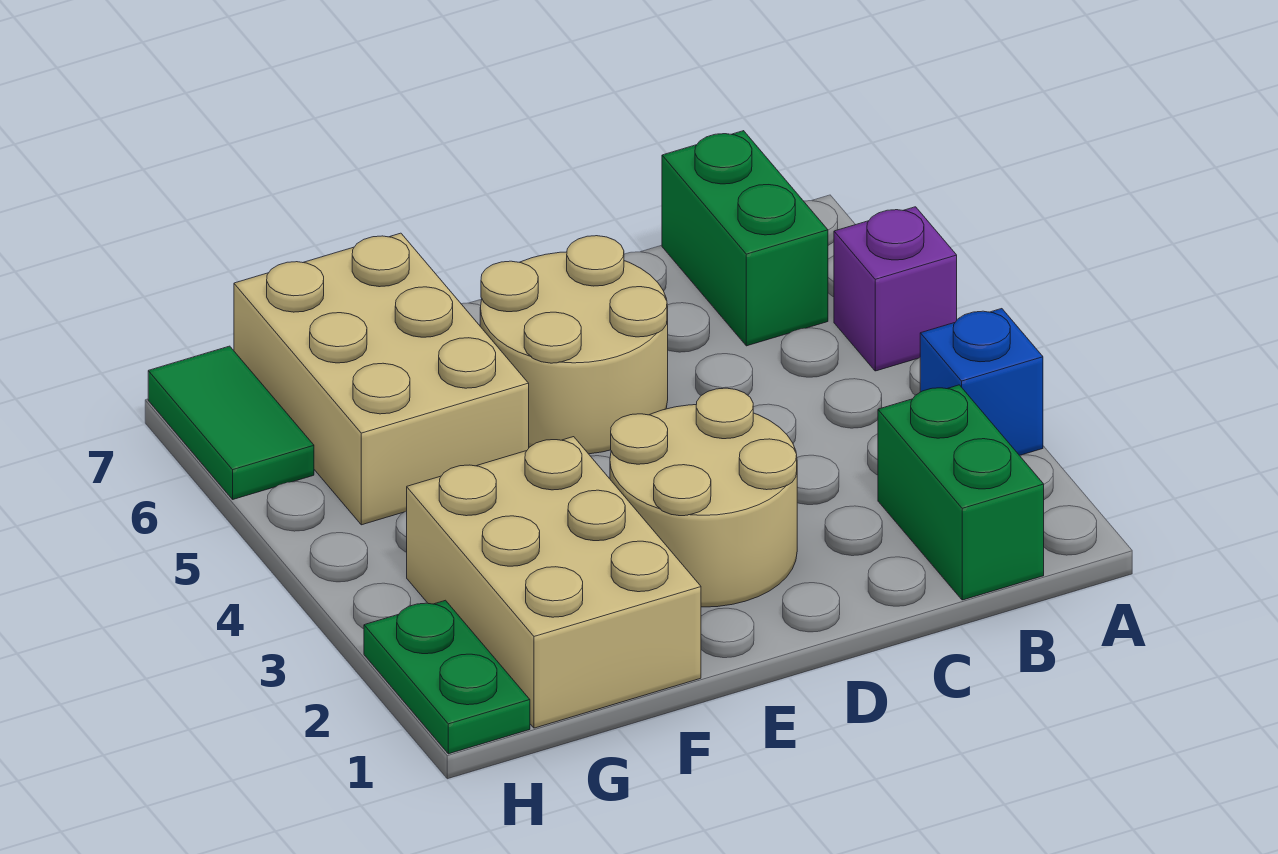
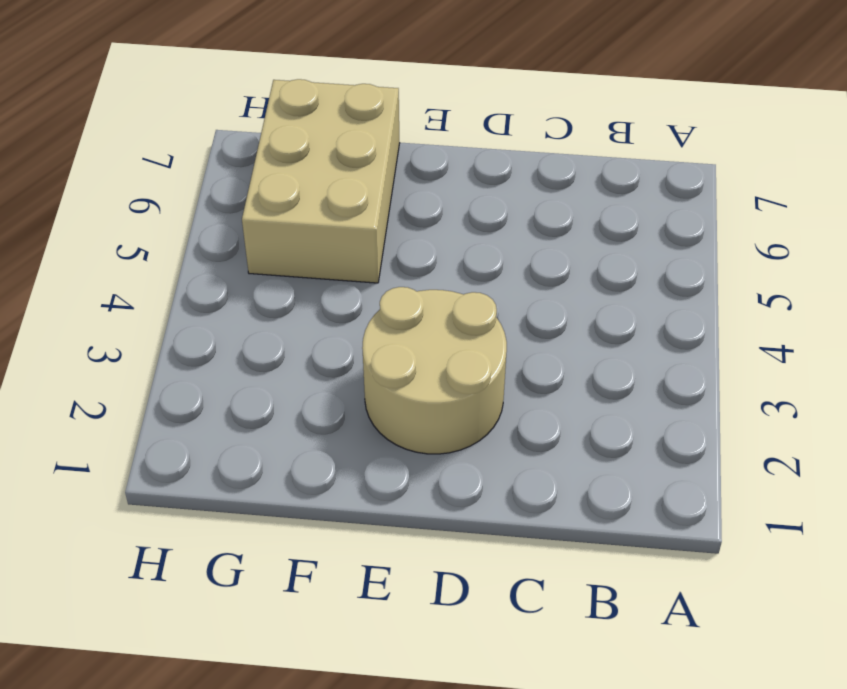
none -> blue 1x1 brick [920,309,1043,455]
none -> purple 1x1 brick [834,207,957,371]

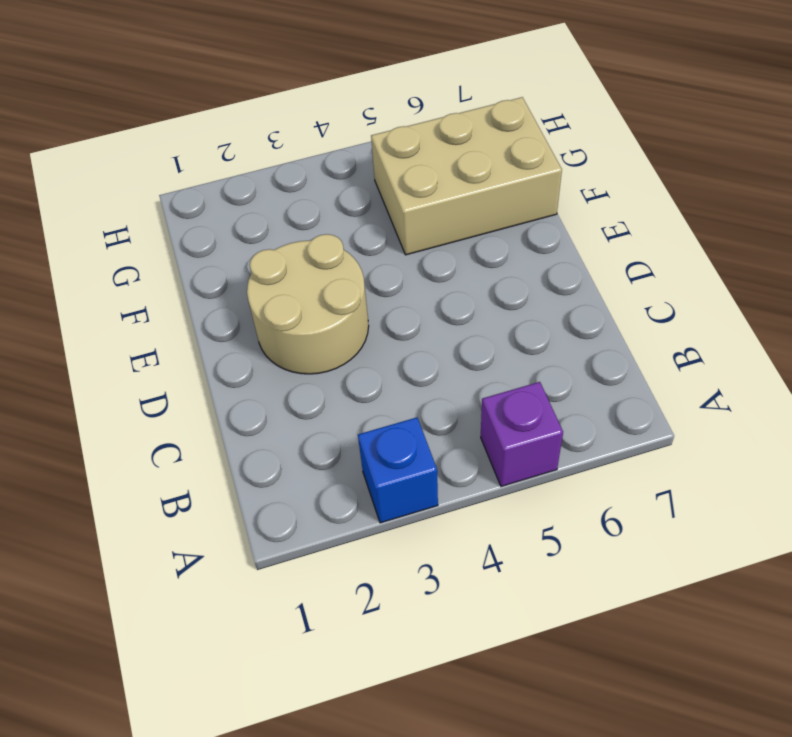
none -> green 1x2 brick [878,385,1044,600]
none -> green 1x2 brick [662,131,828,346]

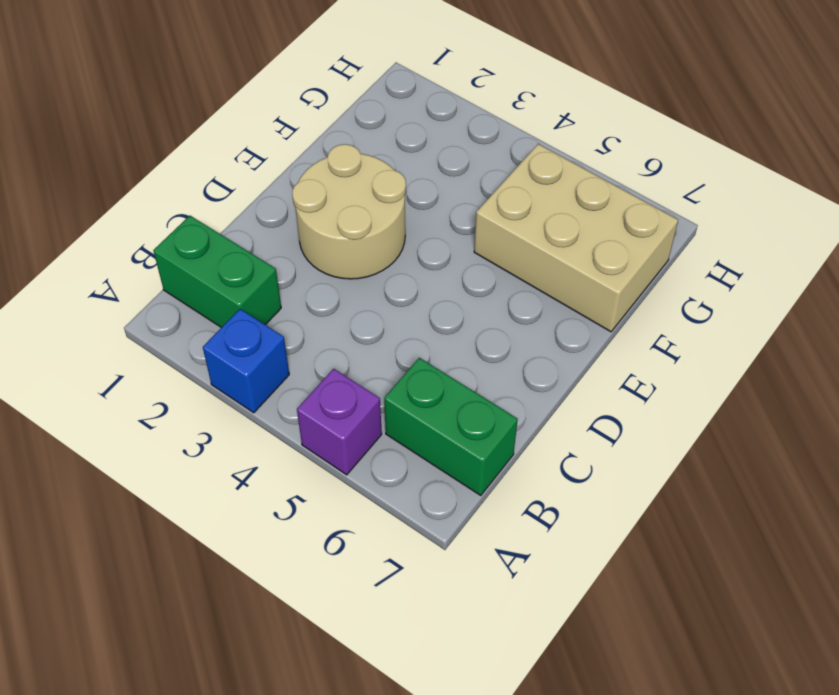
none -> tan 2x2 round brick [480,236,668,454]
none -> tan 2x3 brick [407,437,701,728]

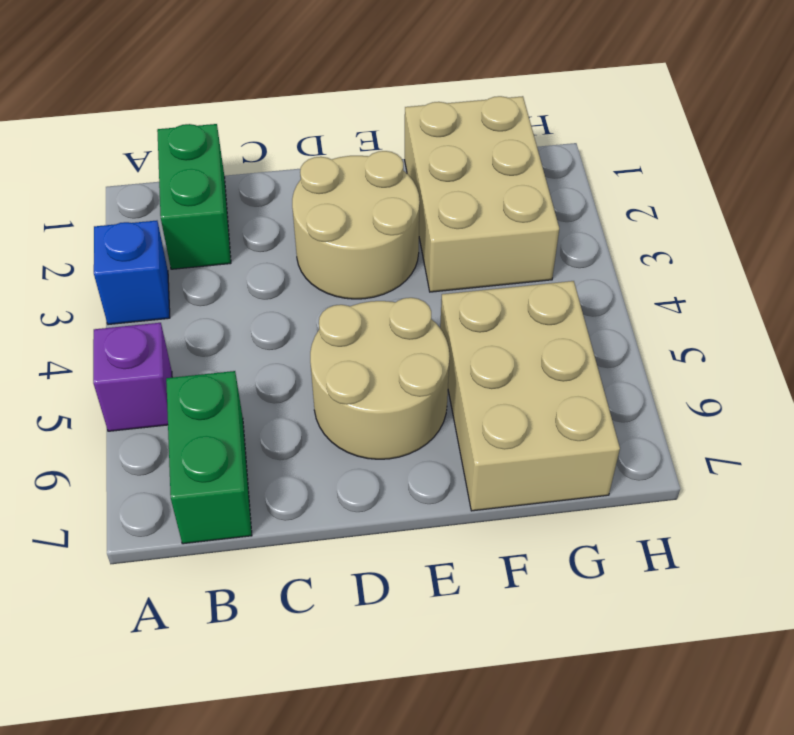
none -> green 1x2 plate [364,600,530,754]
none -> green 1x2 tile [148,346,314,499]

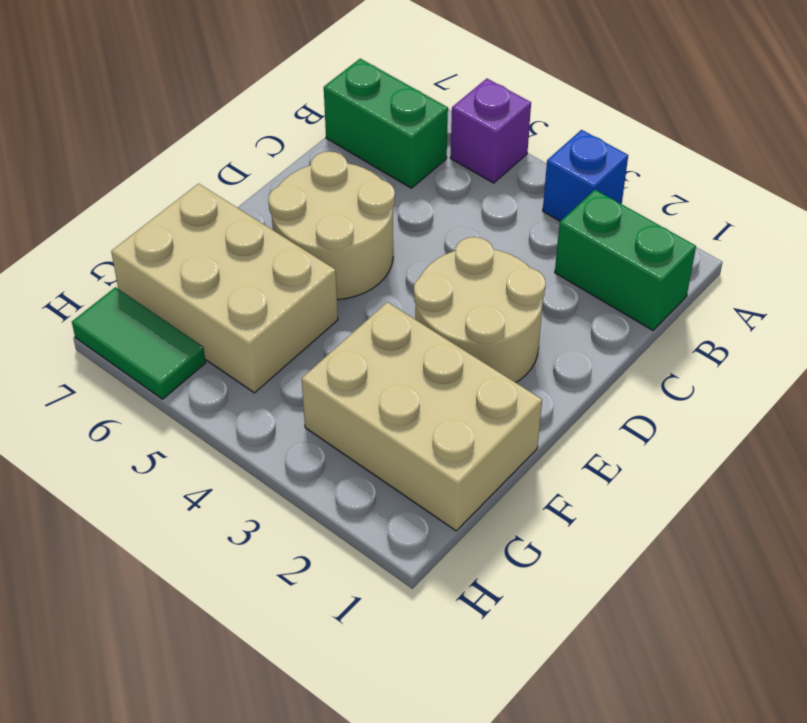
none -> green 1x2 plate [364,600,530,754]

